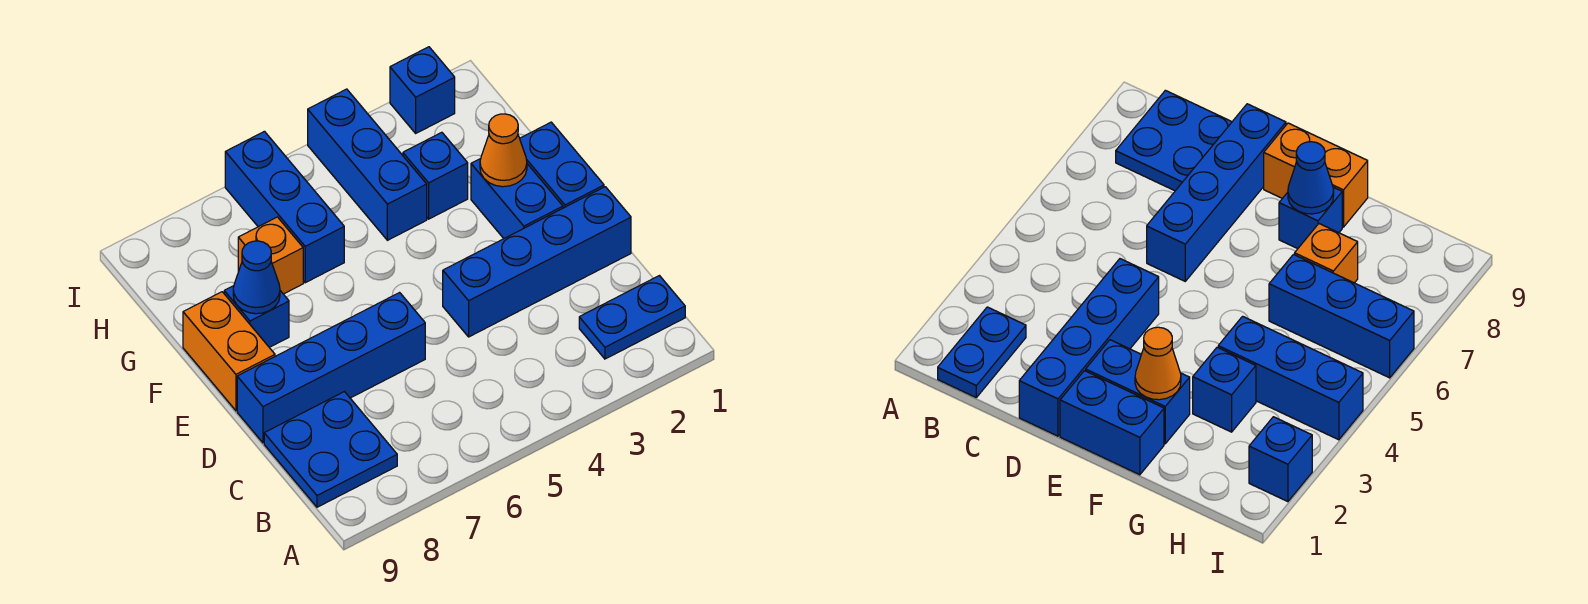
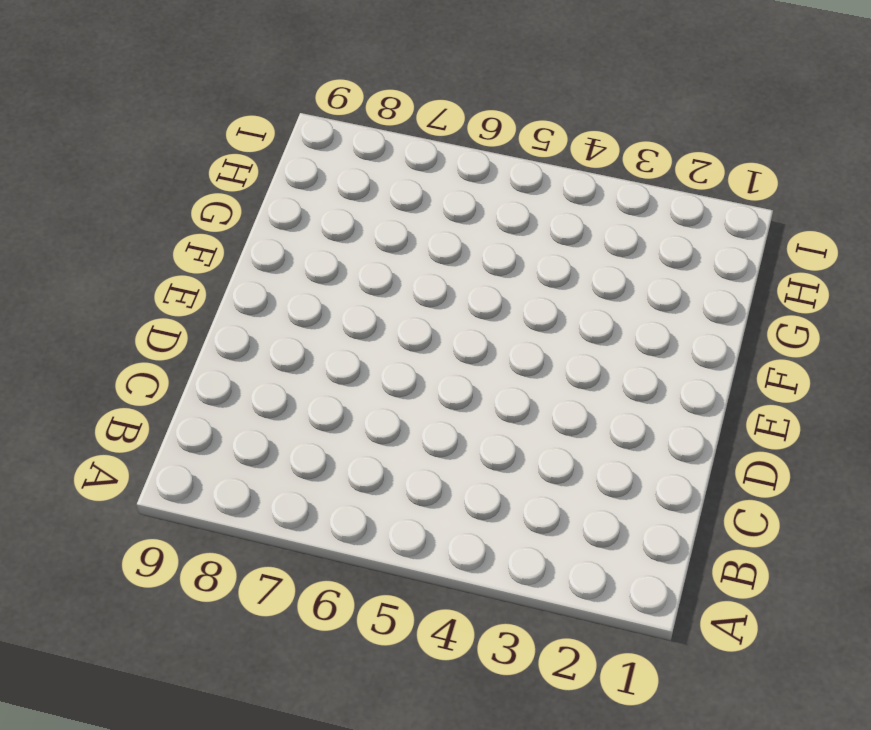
none -> blue 1x2 plate [579,276,685,359]
none -> blue 2x2 plate [264,392,397,507]
none -> blue 1x4 brick [443,187,631,337]

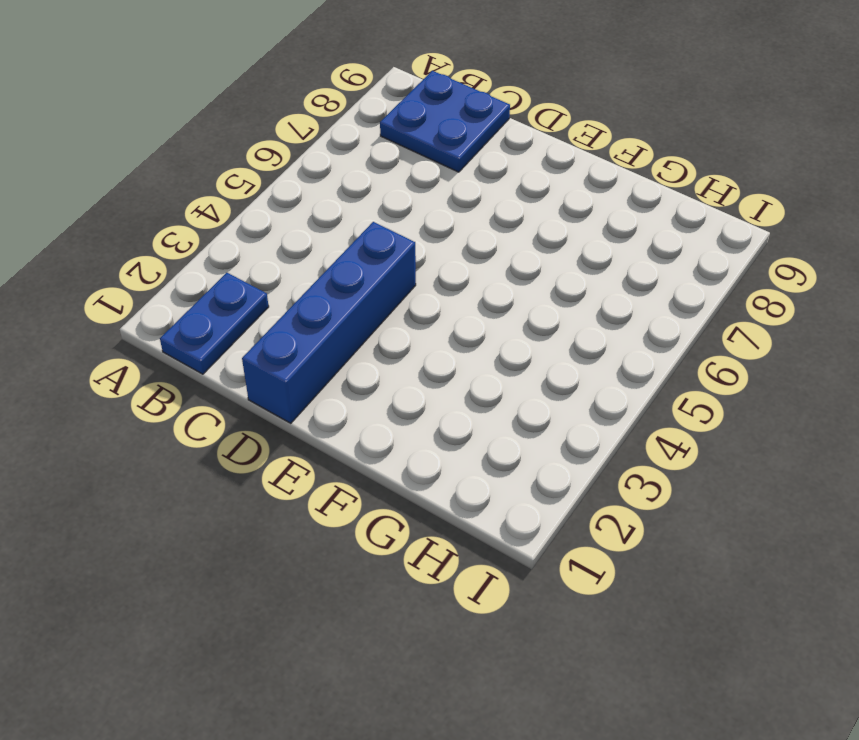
none -> blue 1x4 brick [237,293,425,443]
none -> blue 1x2 brick [520,122,604,208]
none -> blue 1x2 brick [471,159,563,238]

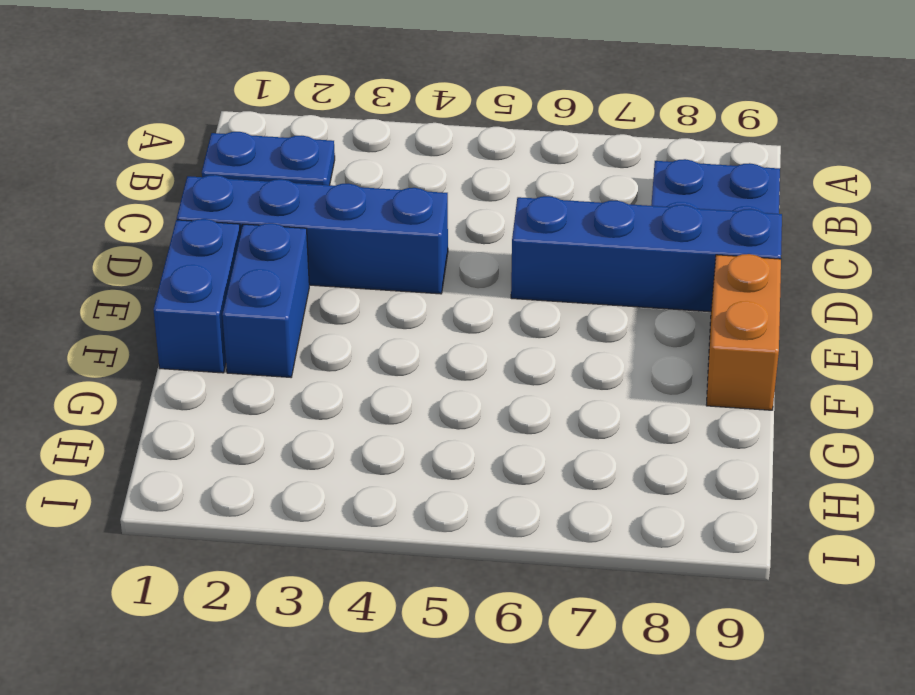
none -> blue 1x1 brick [224,286,289,347]
none -> blue 1x1 brick [403,132,468,219]
none -> blue 1x3 brick [308,89,427,240]

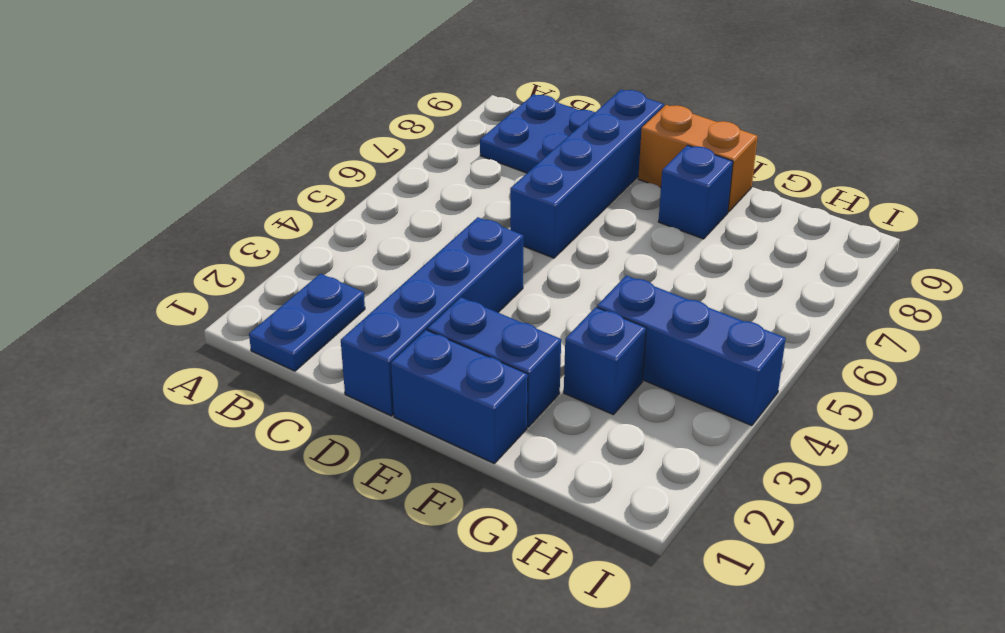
none -> blue 1x3 brick [225,131,344,283]
none -> orange 1x1 brick [238,217,303,294]
none -> blue 1x1 brick [390,47,455,133]

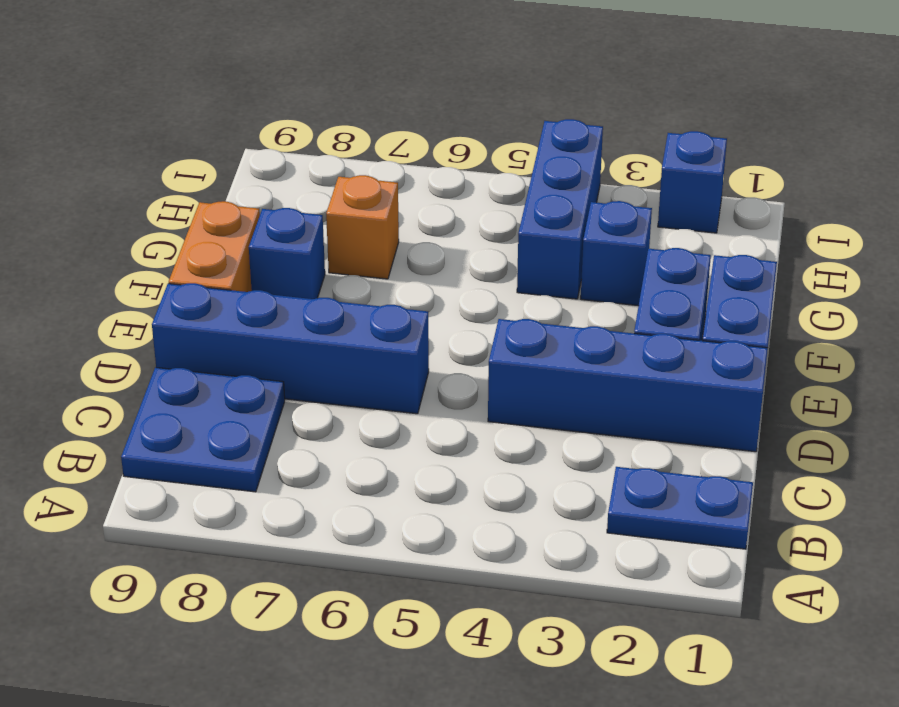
none -> blue 1x3 brick [225,131,344,283]
none -> orange 1x1 cone [480,114,527,187]
none -> blue 1x1 cone [233,241,280,314]

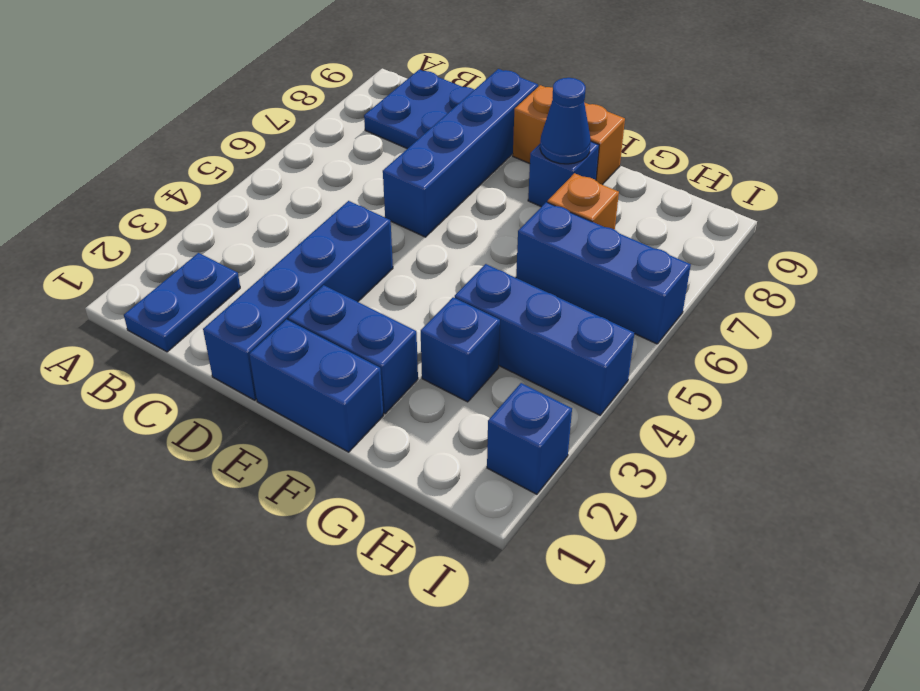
none -> orange 1x1 cone [480,114,527,187]

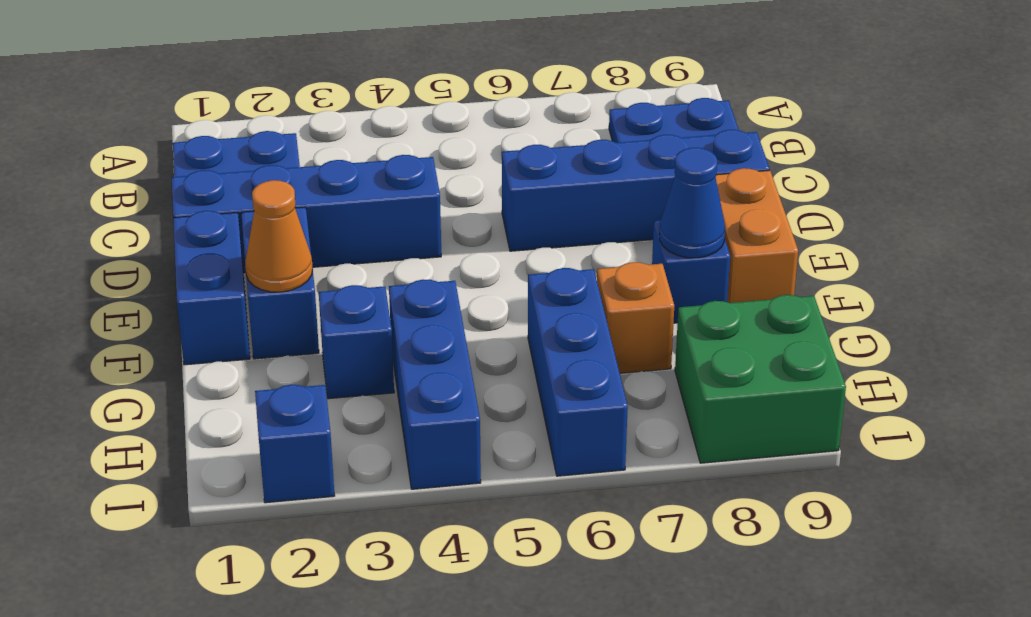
green 2x2 brick [675,295,846,463] -> none

